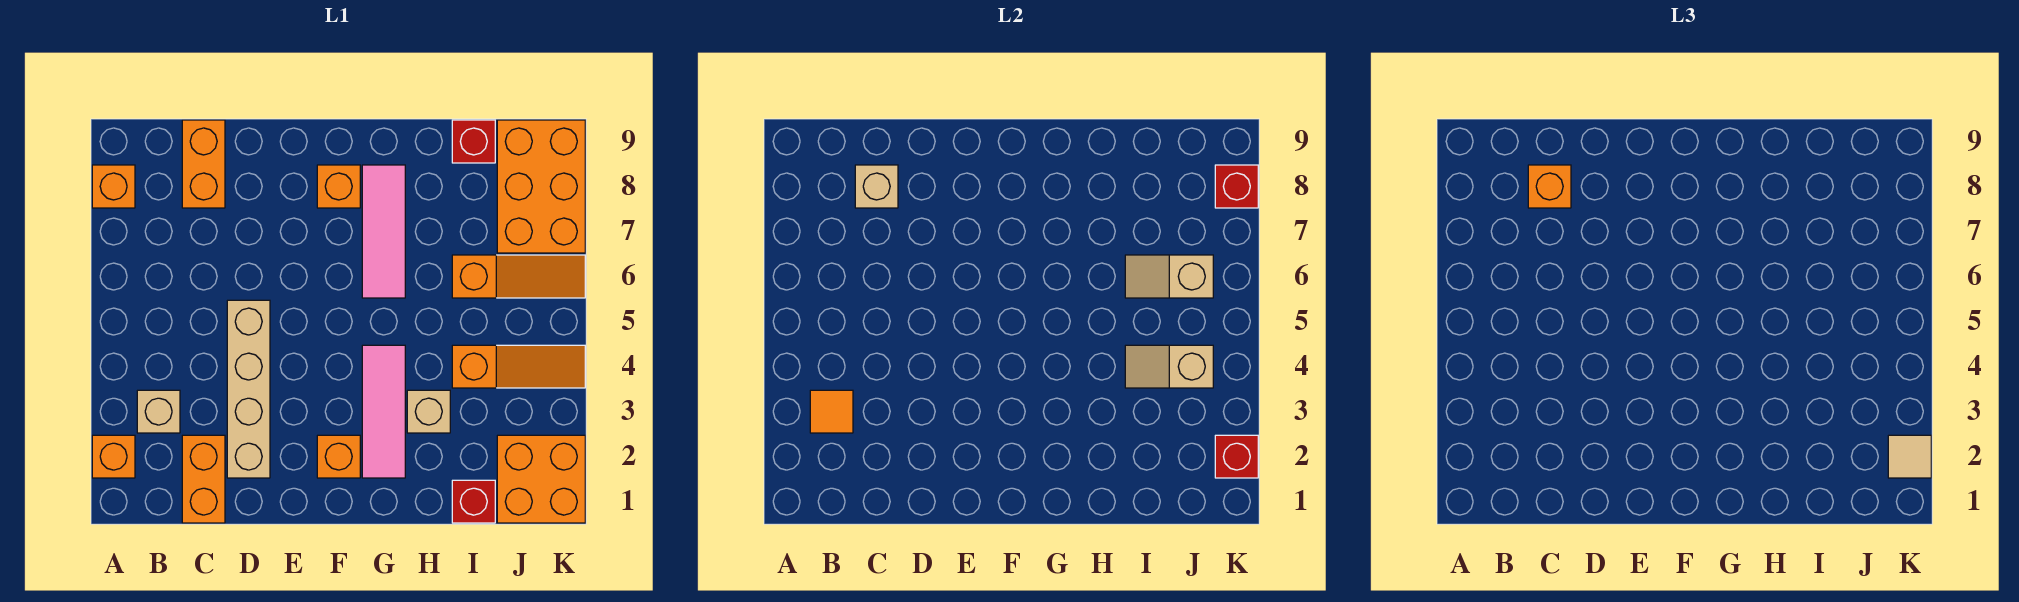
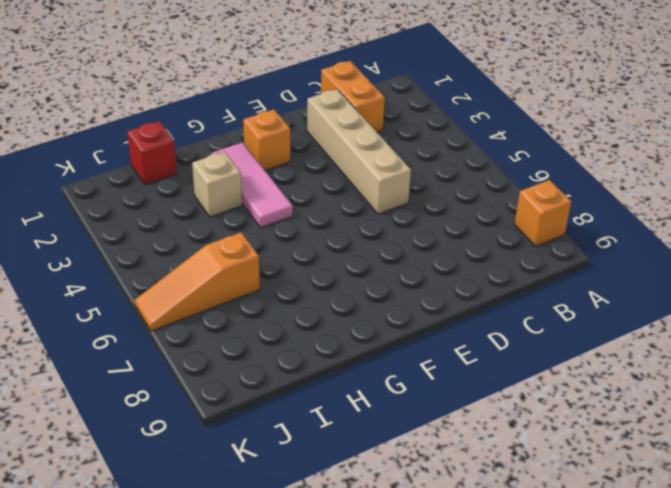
none -> orange 1x1 brick [92,435,135,478]
none -> tan 1x1 brick [137,390,180,433]
none -> orange 1x2 brick [182,120,225,208]

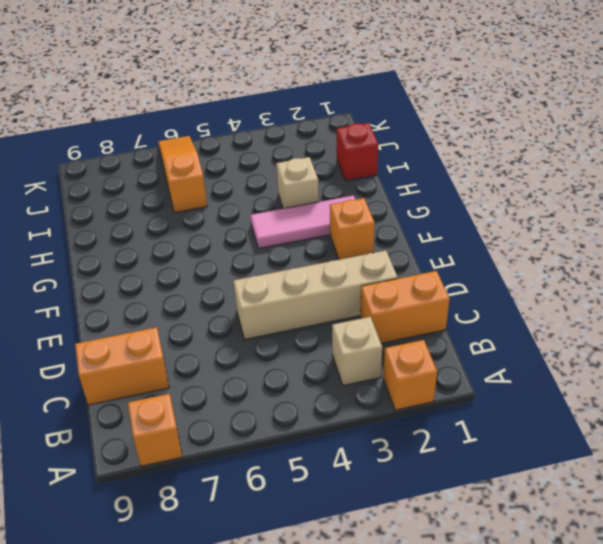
none -> orange 1x1 brick [317,165,360,208]
none -> pink 1x3 tile [362,165,405,298]
none -> orange 1x3 slope [452,345,585,388]

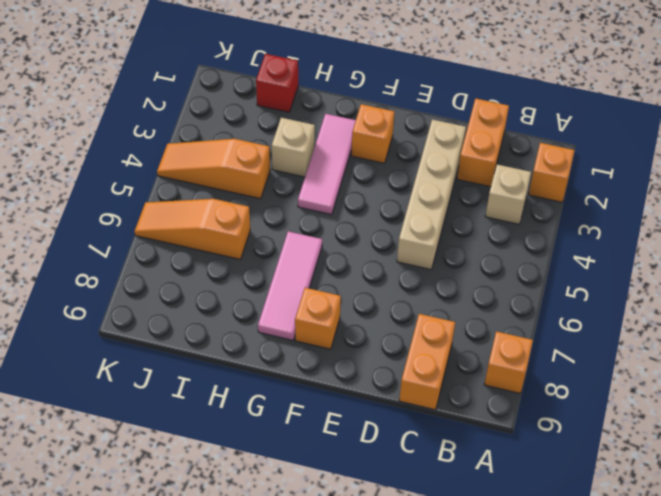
none -> red 1x1 brick [452,120,495,163]
none -> orange 2x2 brick [497,435,585,523]
none -> orange 2x3 brick [497,120,585,253]

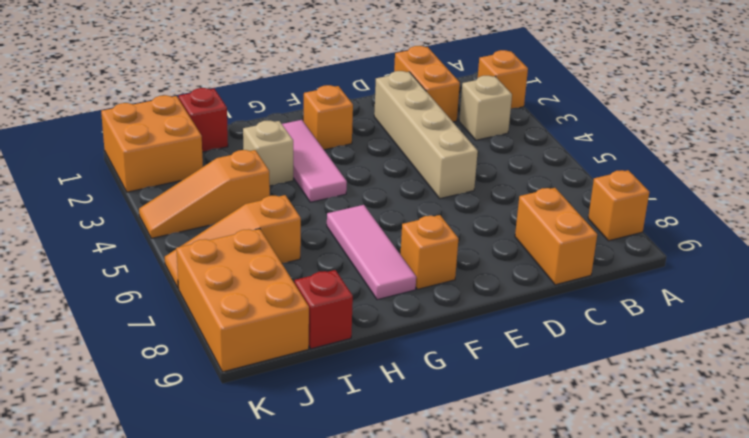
none -> orange 1x1 tile [810,390,853,433]
none -> tan 1x1 brick [855,165,898,208]
none -> tan 1x2 slope [1125,345,1213,388]

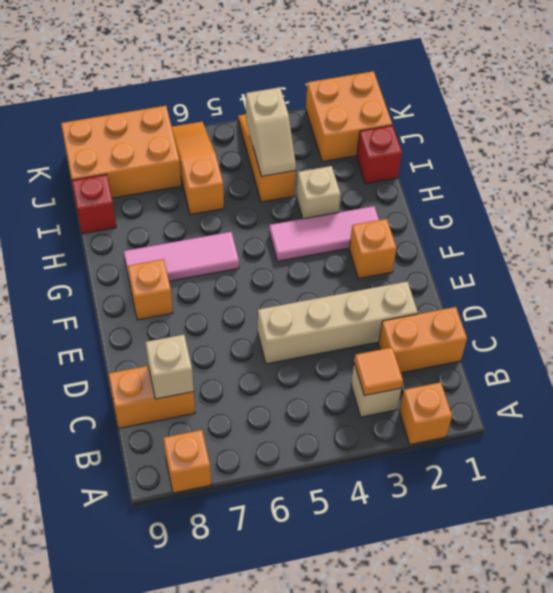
none -> tan 1x2 slope [1125,255,1213,298]
none -> red 1x1 brick [1215,435,1258,478]
none -> red 1x1 brick [1215,165,1258,208]

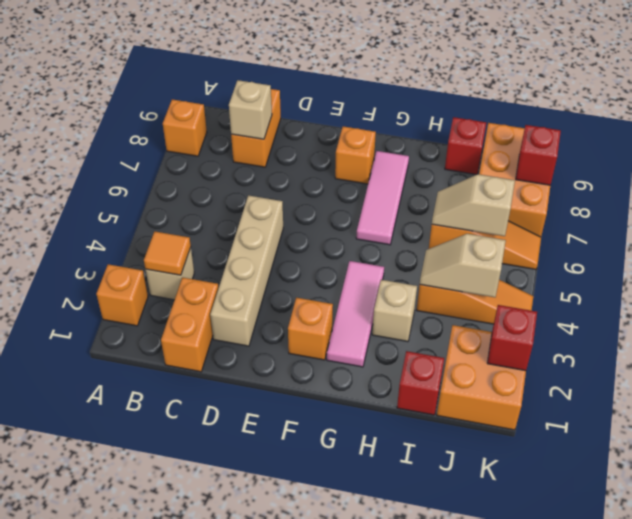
none -> orange 1x1 brick [1528,165,1571,208]
none -> tan 1x1 tile [1888,435,1931,478]

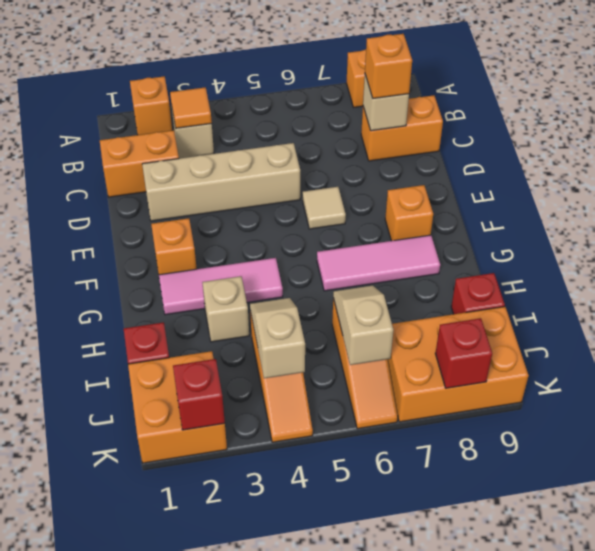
tan 1x1 tile [303,187,346,229] -> tan 1x1 tile moved to [1888,435,1931,478]

